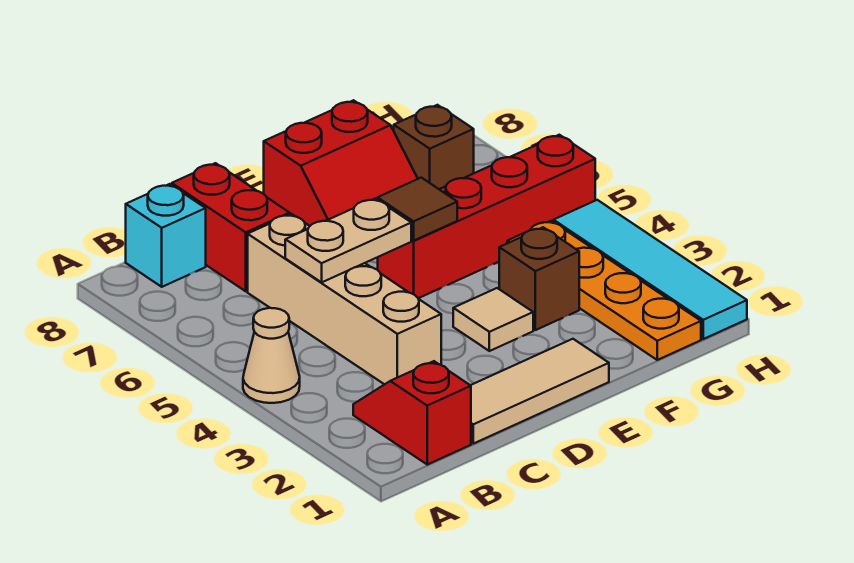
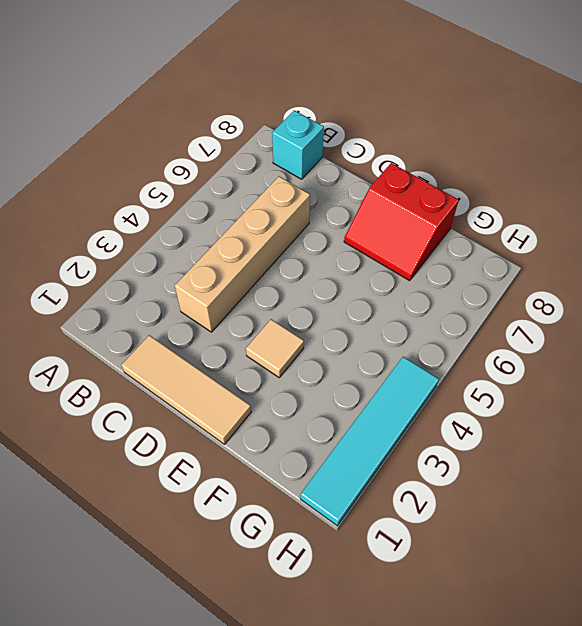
none -> tan 1x1 cone [243,308,300,403]
none -> red 1x2 slope [353,361,471,465]
none -> red 1x2 brick [172,163,290,291]

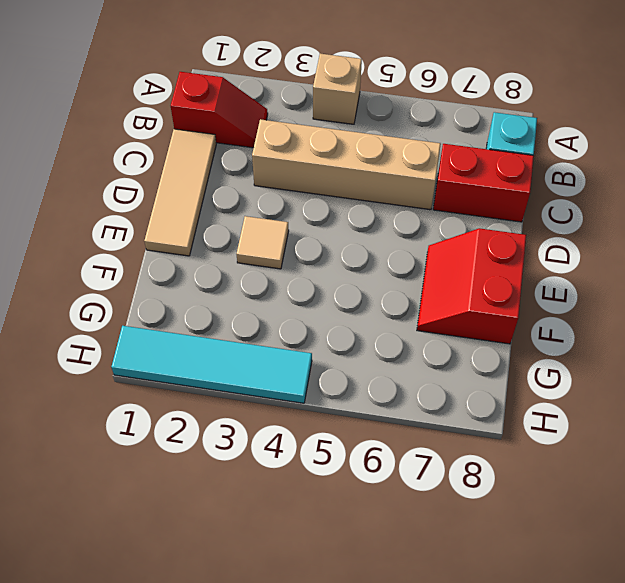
tan 1x1 brick [313,54,362,124] -> tan 1x1 cone [243,308,300,403]
none -> red 1x4 brick [378,135,595,298]
none -> brown 1x1 brick [499,227,579,330]
none -> orange 1x4 plate [507,221,701,360]

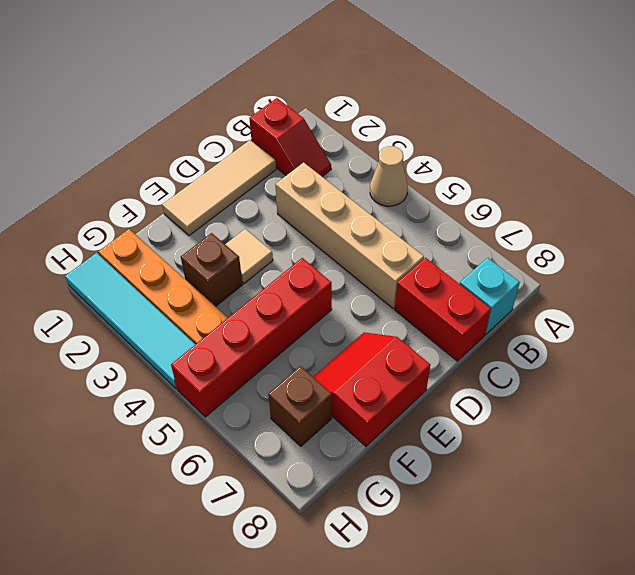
none -> tan 1x2 plate [285,198,411,282]
none -> brown 1x1 tile [378,178,457,241]

